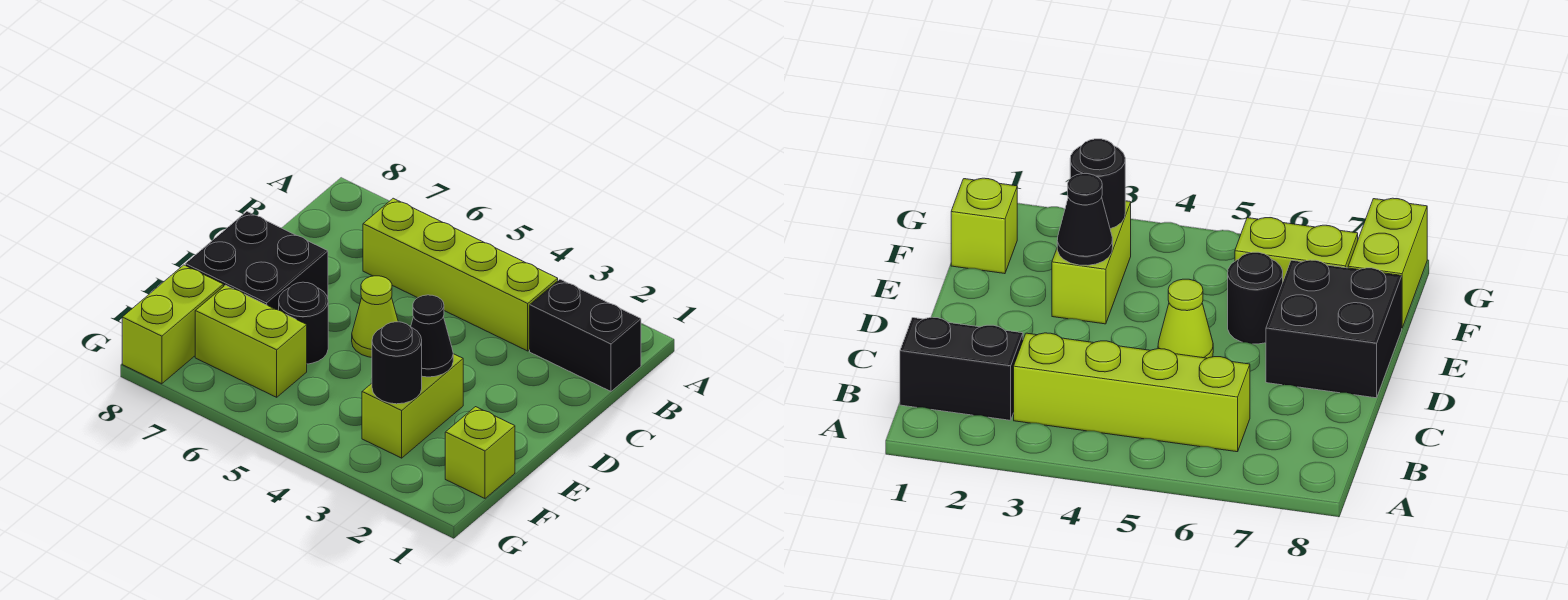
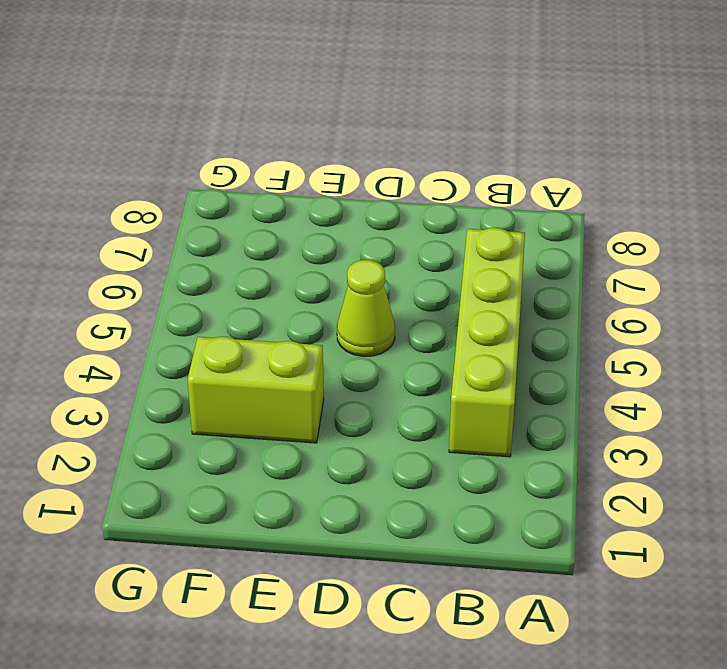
none -> black 1x2 brick [530,279,641,391]
none -> black 2x2 brick [185,211,328,310]

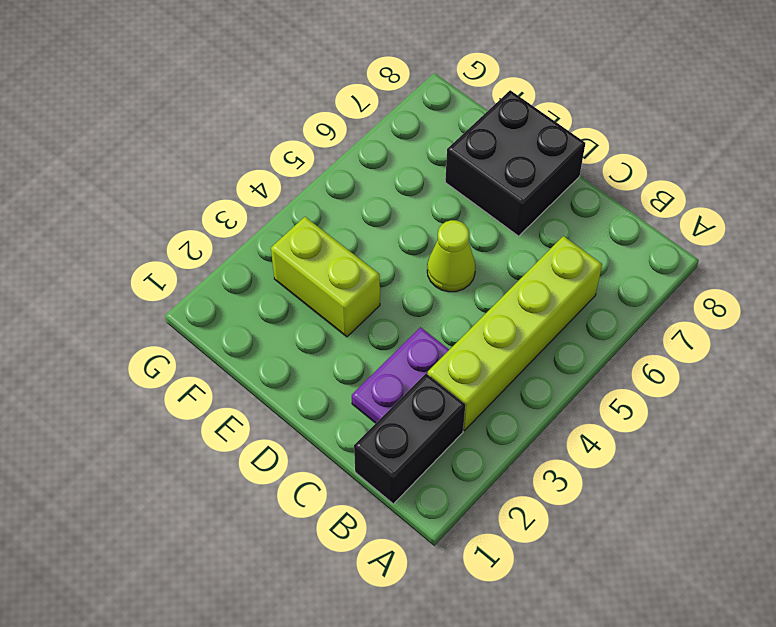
purple 1x2 plate [352,327,449,423] -> none
none -> black 1x1 round brick [279,282,328,364]
none -> lime 1x1 brick [445,407,515,498]

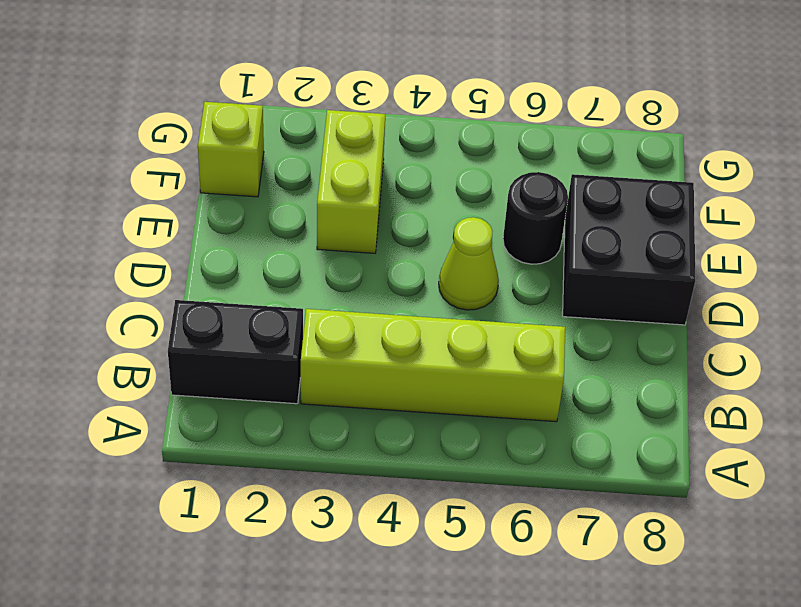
none -> lime 1x2 brick [195,285,307,397]
none -> lime 1x2 brick [122,265,223,384]

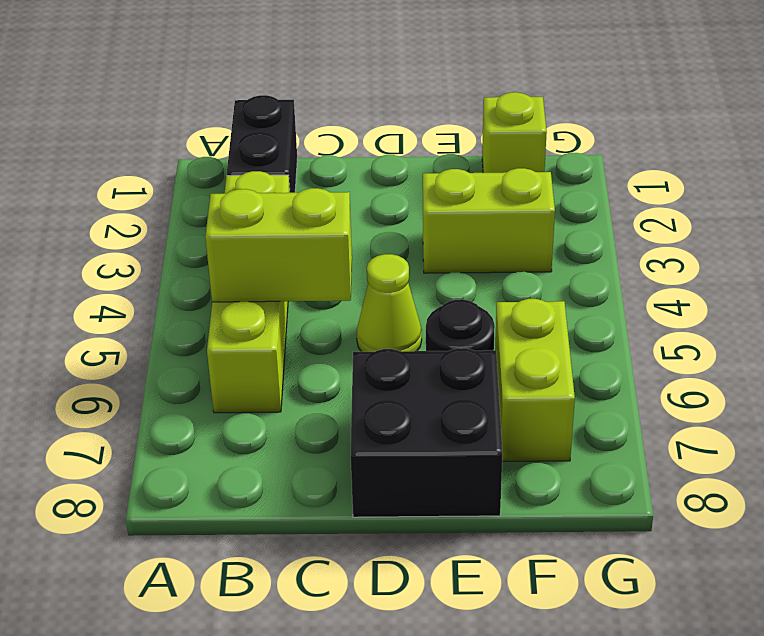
lime 1x2 brick [205,188,352,302] -> lime 1x2 brick moved to [122,265,223,384]
none -> black 1x1 cone [411,295,453,377]
none -> black 1x1 round brick [372,322,422,404]

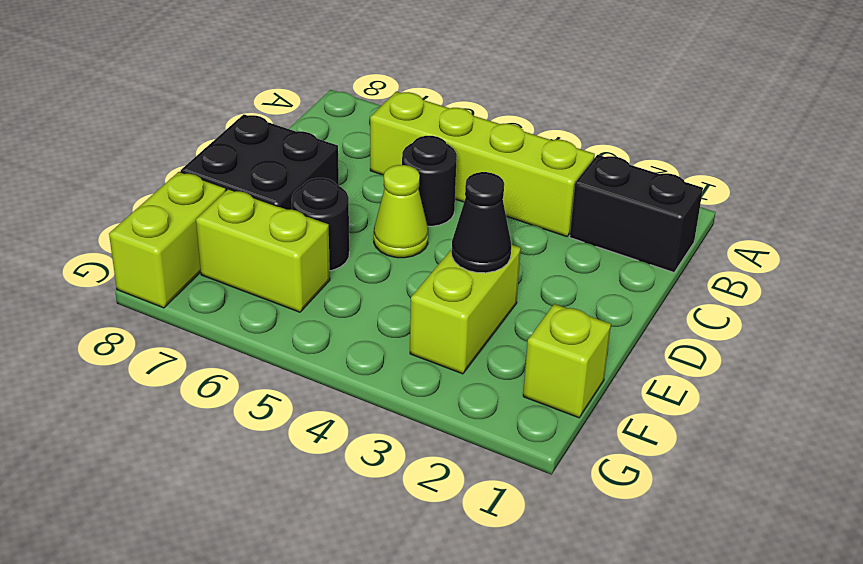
black 1x1 round brick [402,136,457,226] -> black 1x1 round brick moved to [372,322,422,404]

